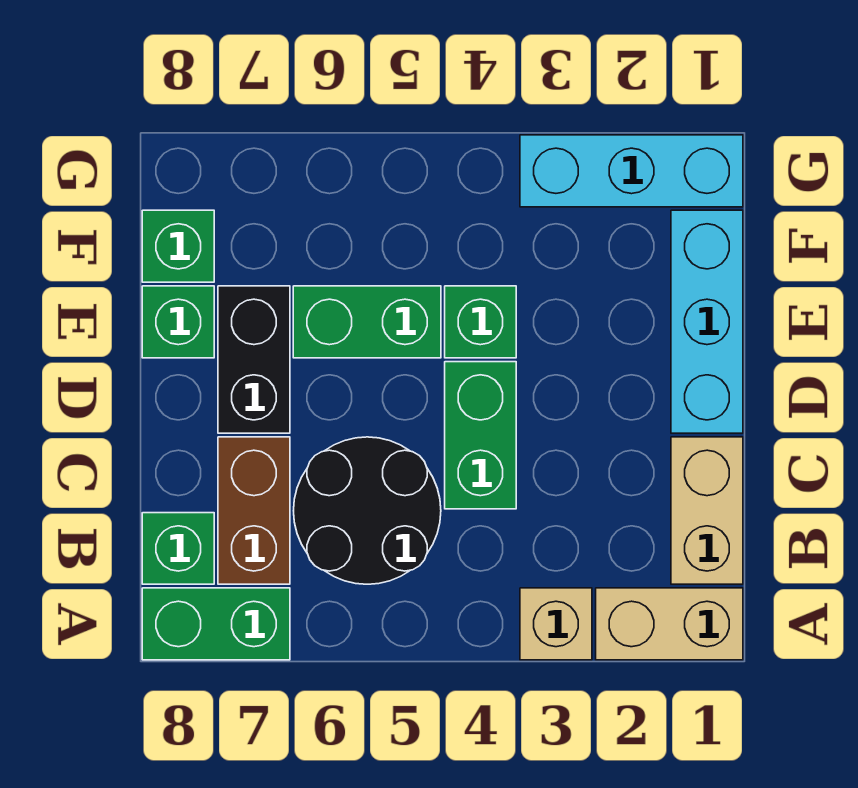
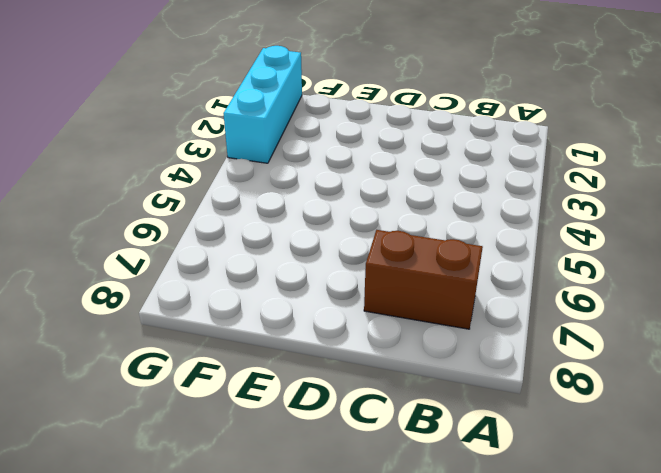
none -> tan 1x2 brick [596,588,743,660]
none -> tan 1x1 brick [520,588,592,660]
none -> green 1x2 brick [142,588,290,660]

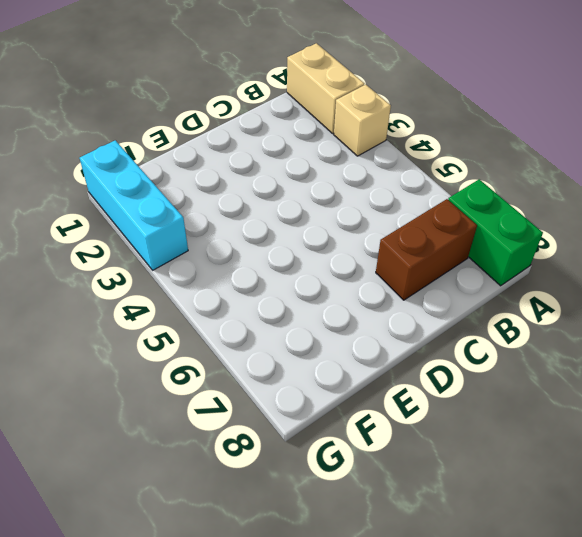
none -> tan 1x2 brick [671,437,743,584]
none -> black 2x2 round brick [294,437,441,584]
none -> green 1x1 brick [142,513,214,584]

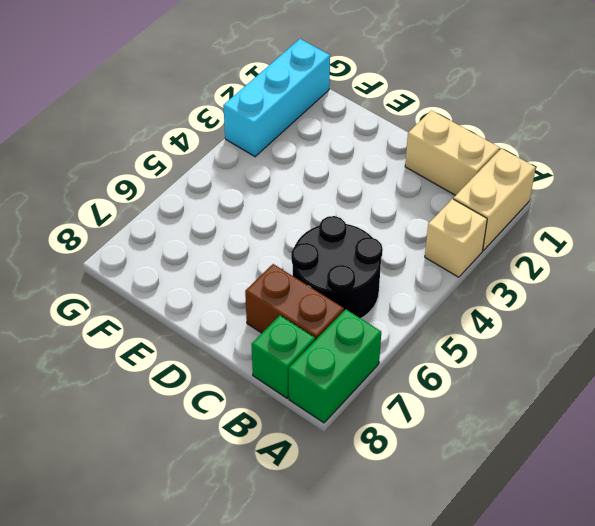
none -> green 1x2 brick [445,362,516,509]
none -> cyan 1x3 brick [671,210,743,433]
none -> black 1x2 brick [218,286,290,433]

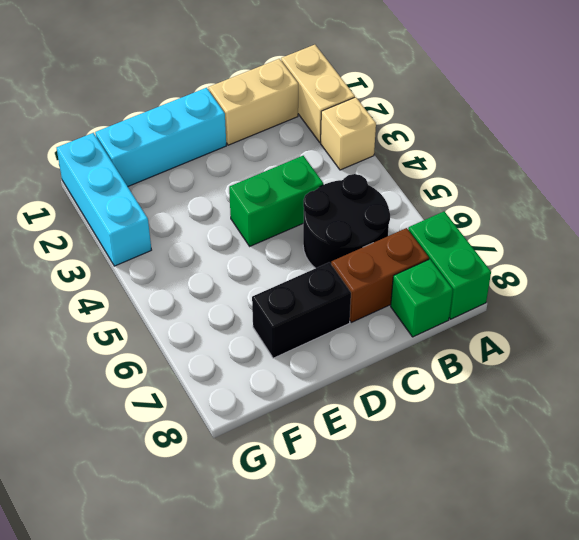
none -> green 1x1 brick [445,286,516,358]
none -> green 1x2 brick [293,286,441,358]
none -> green 1x1 brick [142,286,214,358]

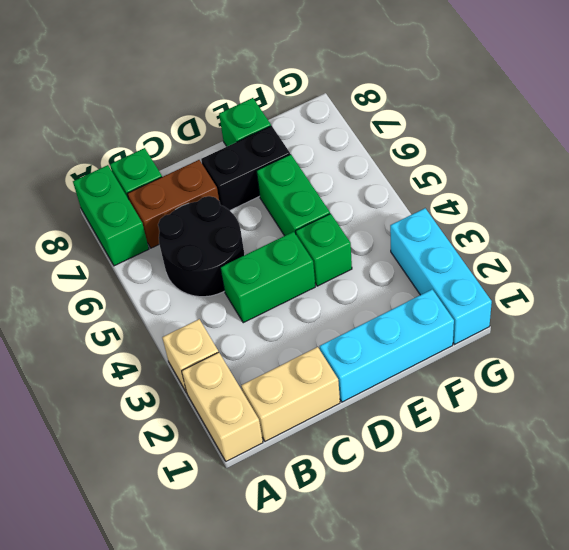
none -> green 1x1 brick [142,210,214,282]

